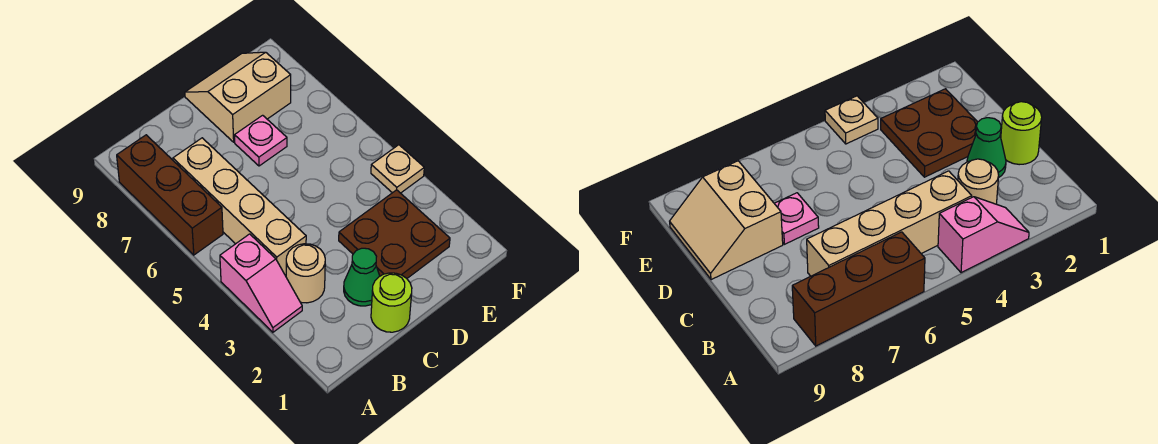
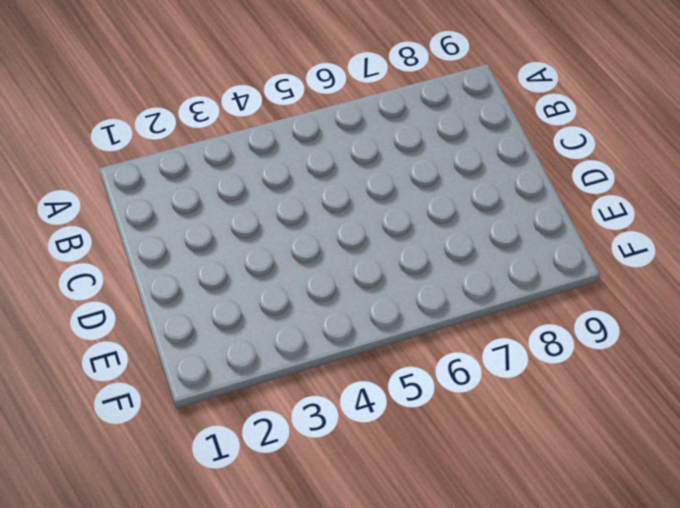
none -> pink 1x2 slope [220,234,302,332]
none -> brown 1x3 brick [117,135,223,255]

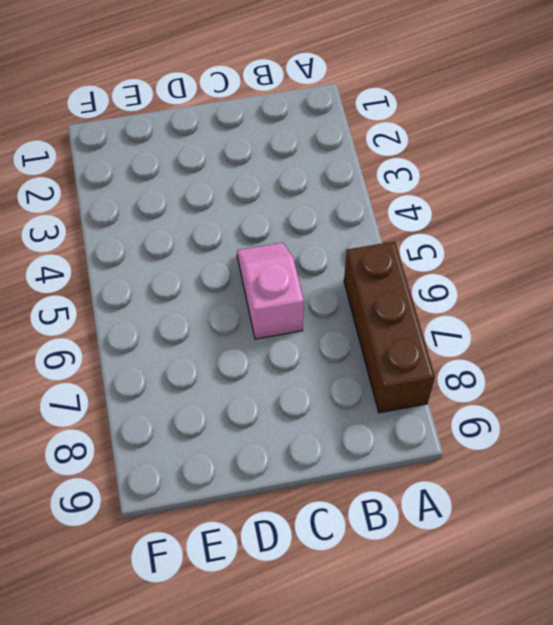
pink 1x2 slope [237,243,304,339] -> pink 1x2 slope moved to [220,234,302,332]
none -> tan 1x1 round brick [286,244,325,303]
none -> tan 1x4 brick [173,138,306,276]

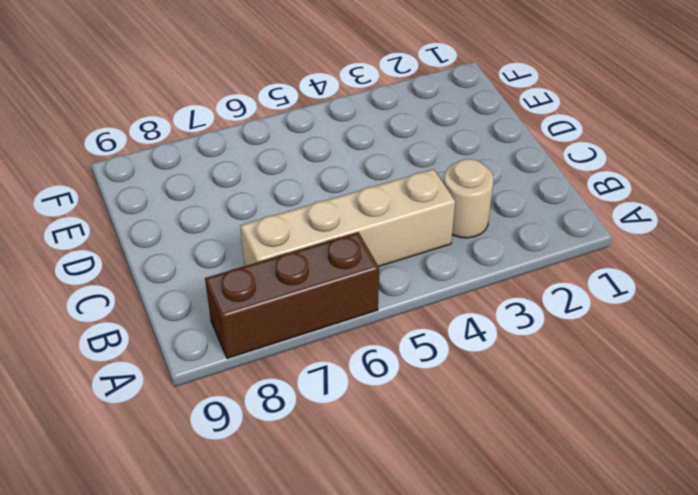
none -> pink 1x2 slope [220,234,302,332]
none -> lime 1x1 round brick [371,273,412,332]

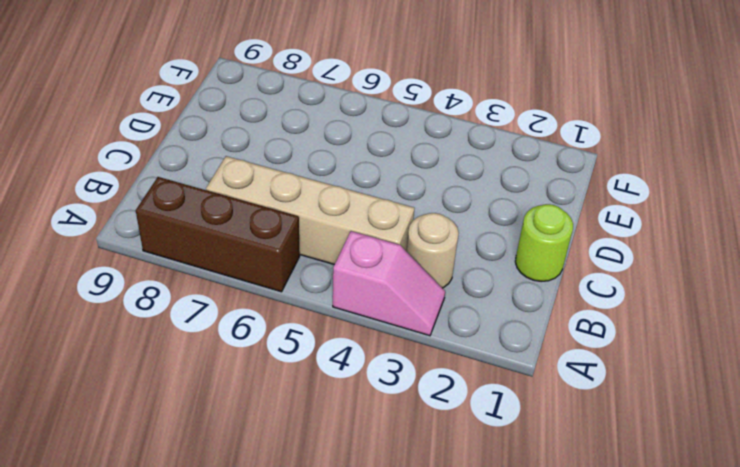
none -> green 1x1 cone [344,248,380,306]
none -> brown 2x2 plate [339,190,450,278]

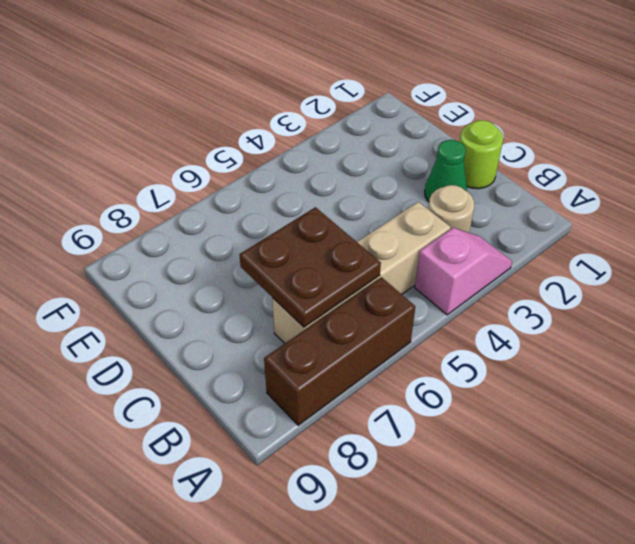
brown 2x2 plate [240,207,381,327] -> brown 2x2 plate moved to [339,190,450,278]
none -> pink 1x1 plate [235,115,287,166]
none -> tan 2x2 slope [185,52,291,142]

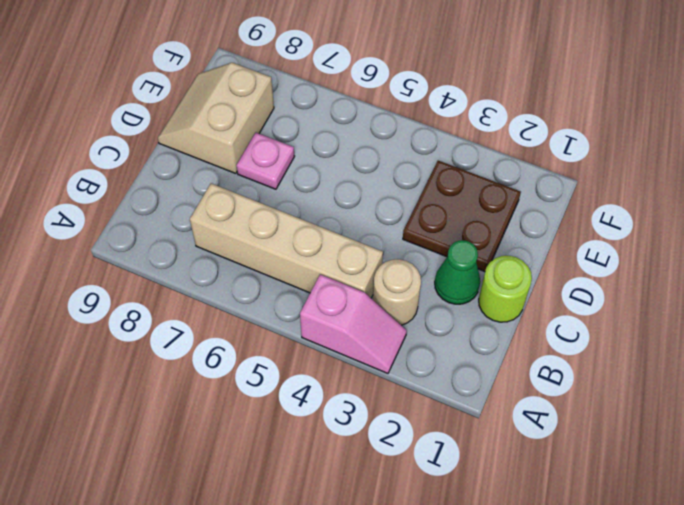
none -> brown 1x3 brick [117,135,223,255]
none -> tan 1x1 plate [371,145,424,193]

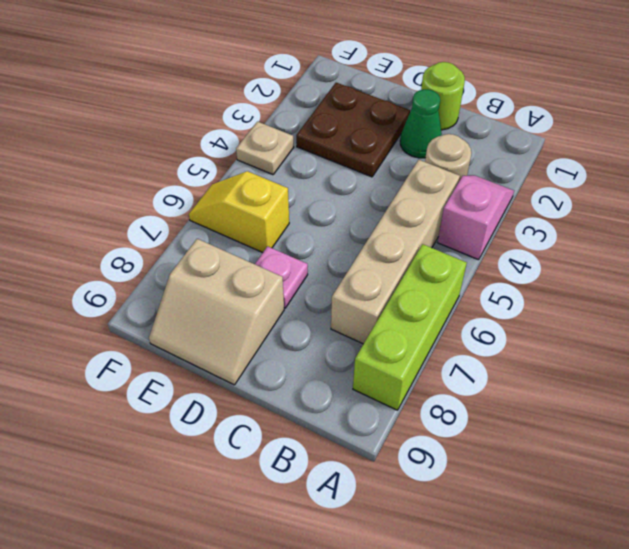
lime 1x3 brick [353,244,467,410] -> brown 1x3 brick [117,135,223,255]
yellow 1x2 slope [189,171,289,253] -> none

